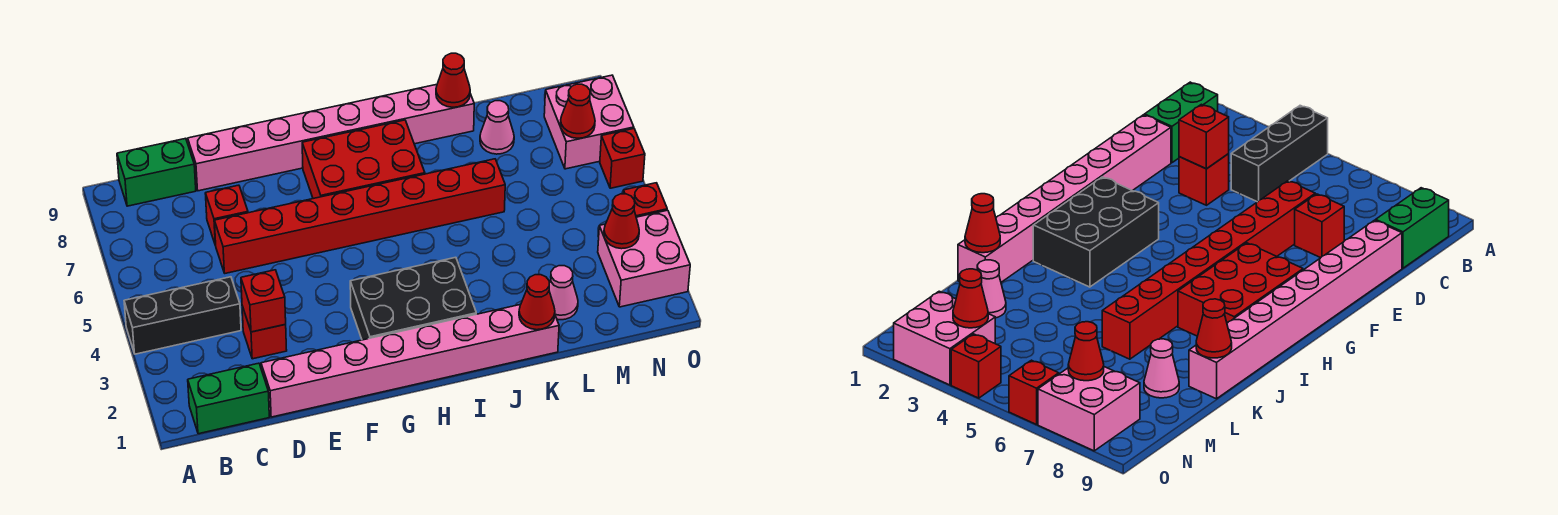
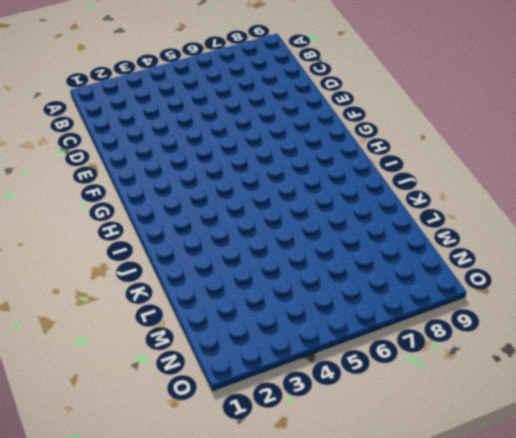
none -> black 1x3 brick [124,277,241,354]
none -> green 1x2 brick [188,363,269,434]
none -> green 1x2 brick [117,138,196,206]

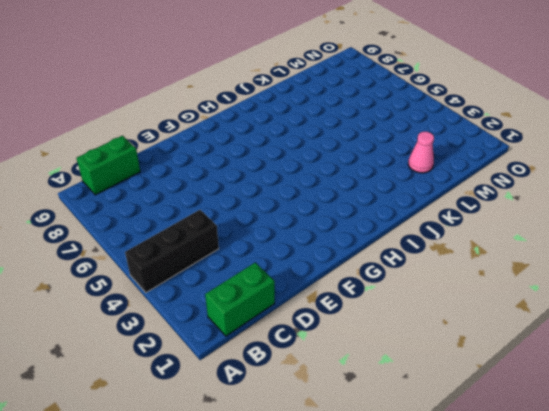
none -> pink 1x8 brick [261,305,559,417]
none -> red 1x1 brick [242,306,287,359]
none -> red 1x8 brick [215,159,505,273]

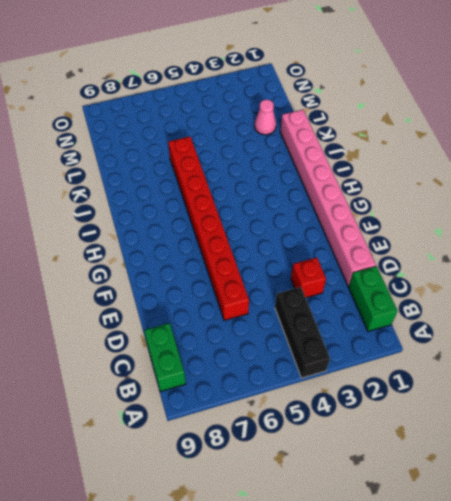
none -> red 1x1 brick [205,185,248,245]
none -> pink 1x8 brick [188,84,474,191]
none -> black 2x3 brick [350,257,476,340]

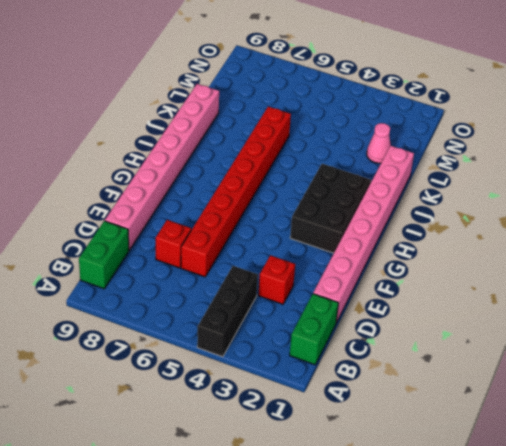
none -> red 2x3 brick [302,120,425,199]
none -> pink 1x1 cone [480,101,514,154]
none -> pink 2x2 brick [598,210,690,307]

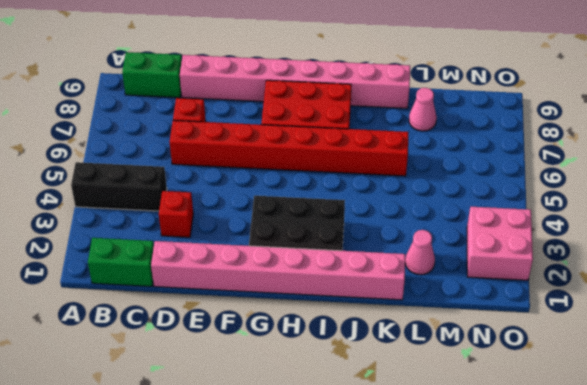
none -> pink 2x2 brick [544,75,634,169]
none -> red 1x1 brick [623,183,667,217]
none -> red 1x1 brick [600,129,645,188]

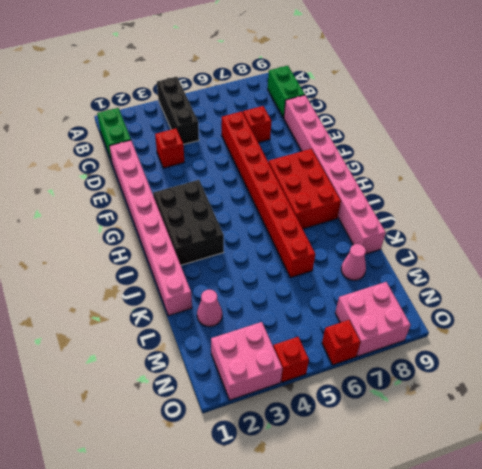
none -> red 1x1 brick [241,270,286,332]
none -> red 1x1 cone [519,275,555,330]
none -> red 1x1 cone [436,53,470,107]

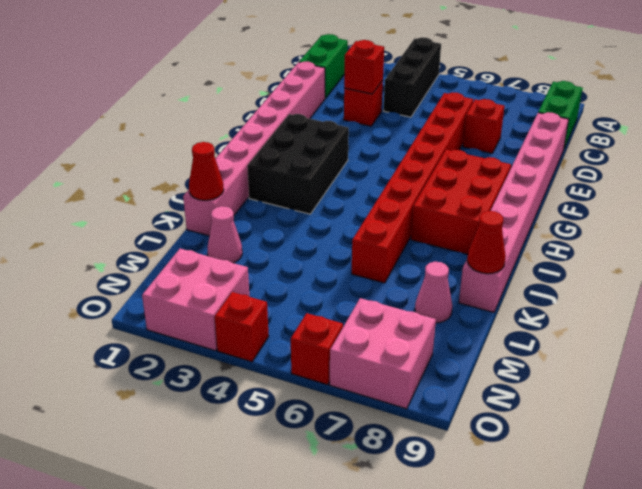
none -> red 1x1 cone [604,194,639,249]
none -> red 1x1 cone [560,84,595,138]

